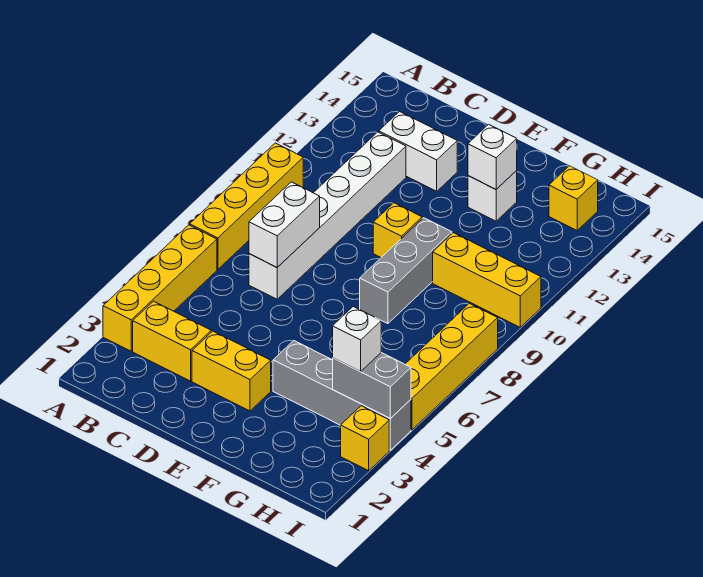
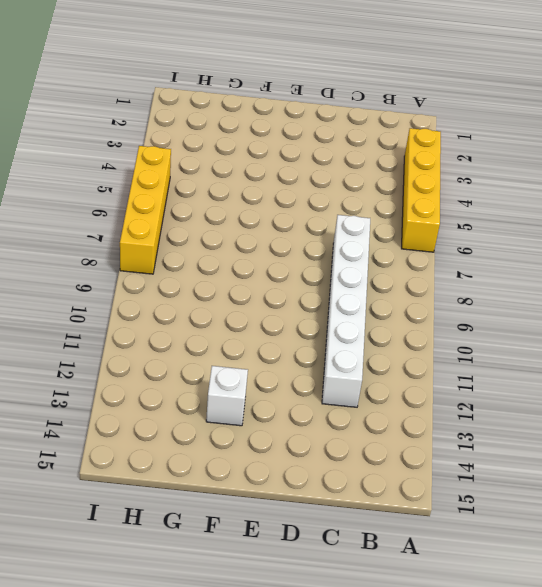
none -> yellow 1x4 brick [190,143,303,269]
none -> yellow 1x2 brick [133,301,211,381]
none -> white 1x2 brick [379,112,457,191]

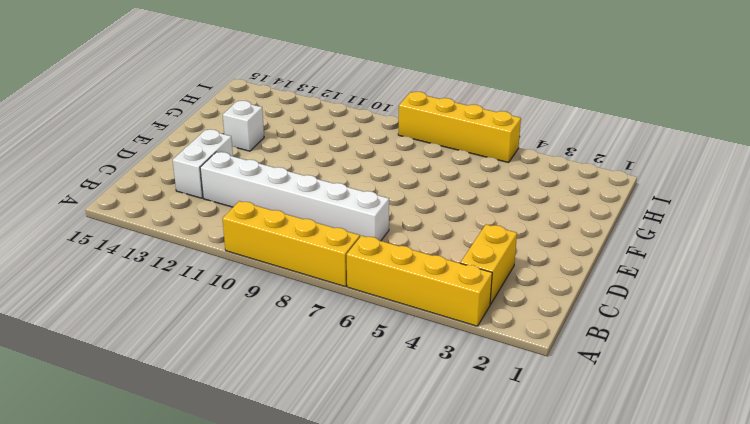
none -> yellow 1x2 brick [192,331,271,411]
none -> yellow 1x1 brick [373,203,422,257]
none -> grey 1x4 brick [273,341,411,450]

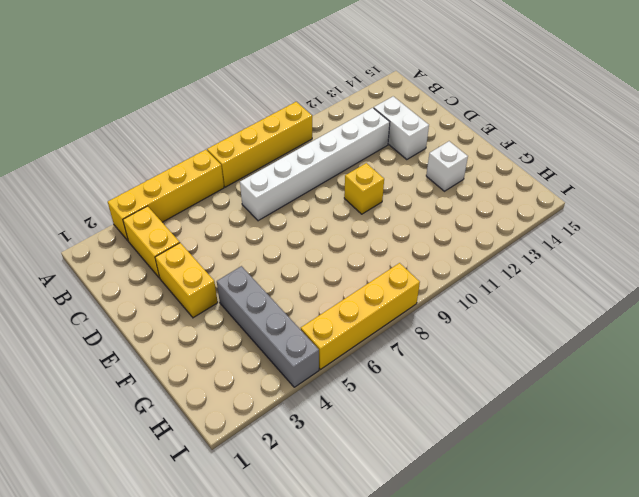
none -> grey 1x3 brick [360,218,452,324]
none -> yellow 1x3 brick [433,233,541,327]
none -> yellow 1x1 brick [549,166,598,231]

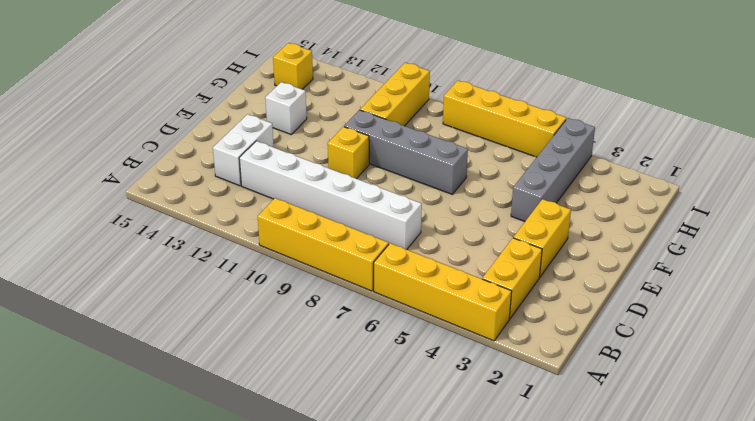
grey 1x4 brick [344,110,468,194] -> grey 1x3 brick [360,218,452,324]
none -> yellow 1x1 brick [341,406,389,471]
none -> white 1x2 brick [249,182,320,267]
none -> white 1x1 brick [468,124,517,189]

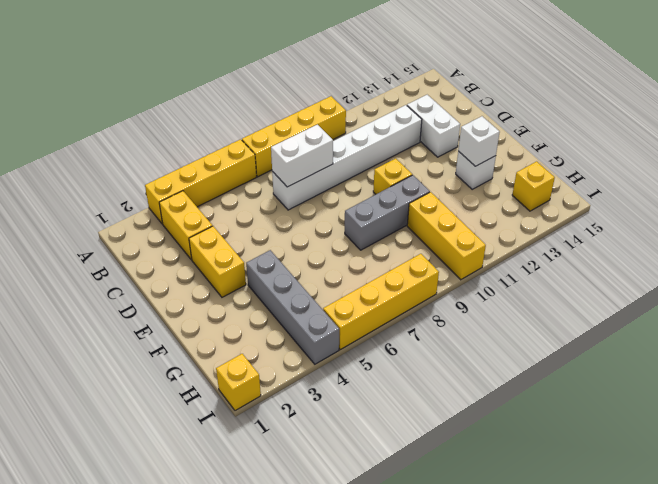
yellow 1x1 brick [216,354,261,411] -> yellow 1x1 brick moved to [341,406,389,471]
none -> grey 1x2 brick [333,353,411,419]
none -> white 1x1 brick [333,307,381,372]

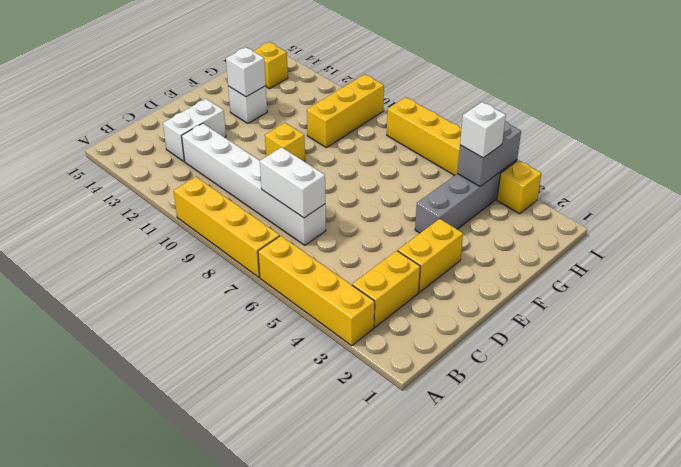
none -> grey 1x3 brick [360,218,452,324]

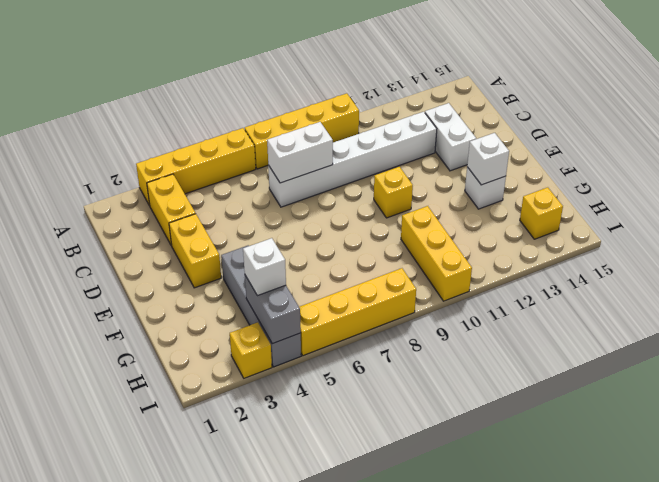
none -> grey 1x3 brick [360,218,452,324]

